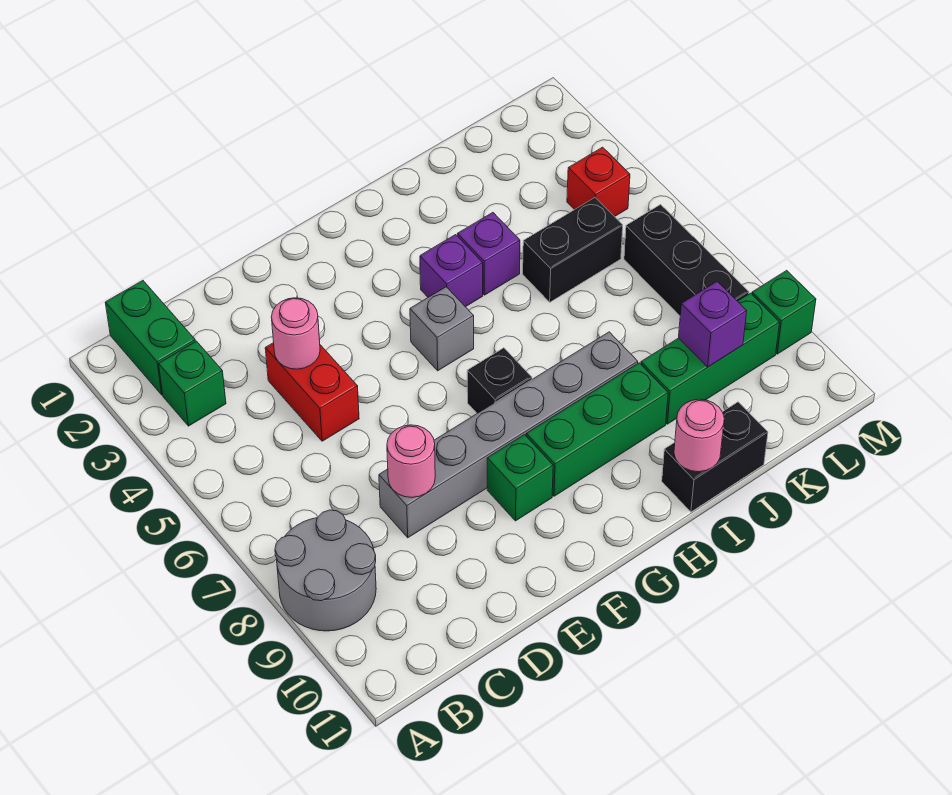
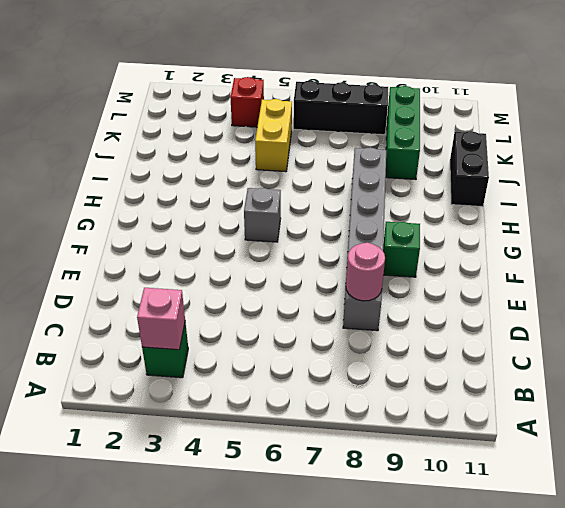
pink 1x1 brick [137,288,185,350] -> none
yellow 1x2 brick [255,99,292,172] -> black 1x2 brick [523,198,623,302]
none -> grey 2x2 round brick [275,510,376,631]
none -> green 1x2 brick [105,281,195,395]
none -> red 1x2 brick [265,343,359,441]

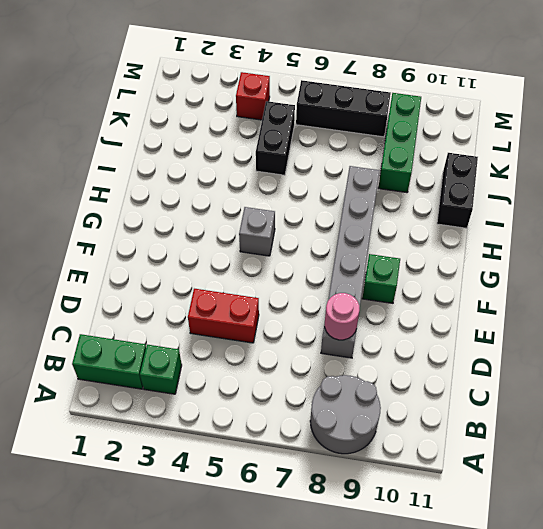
none -> black 1x1 brick [467,348,532,413]
none -> green 1x3 brick [526,363,668,496]
none -> purple 1x1 brick [420,235,483,307]

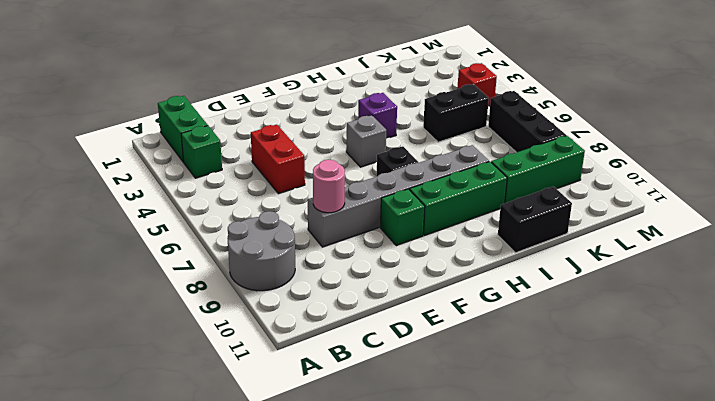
none -> purple 1x1 brick [458,213,520,295]
none -> green 1x1 brick [752,270,816,354]
none -> pink 1x1 round brick [271,298,320,369]

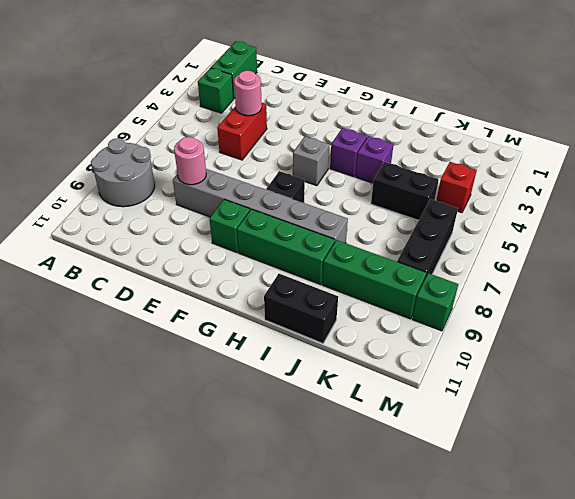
none -> pink 1x1 round brick [674,399,724,472]
none -> purple 1x1 brick [679,282,747,367]

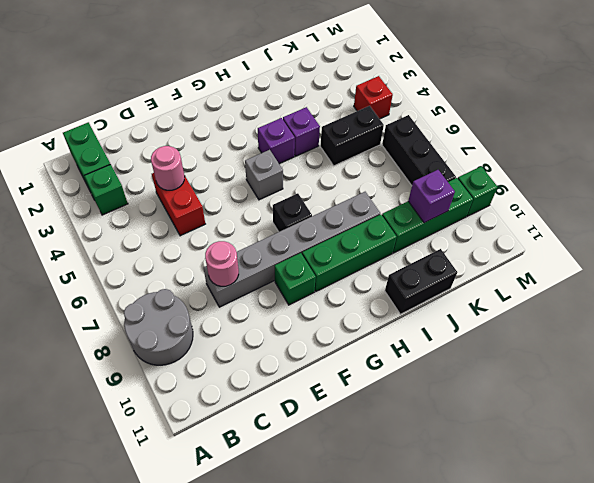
none -> pink 1x1 round brick [674,399,724,472]

